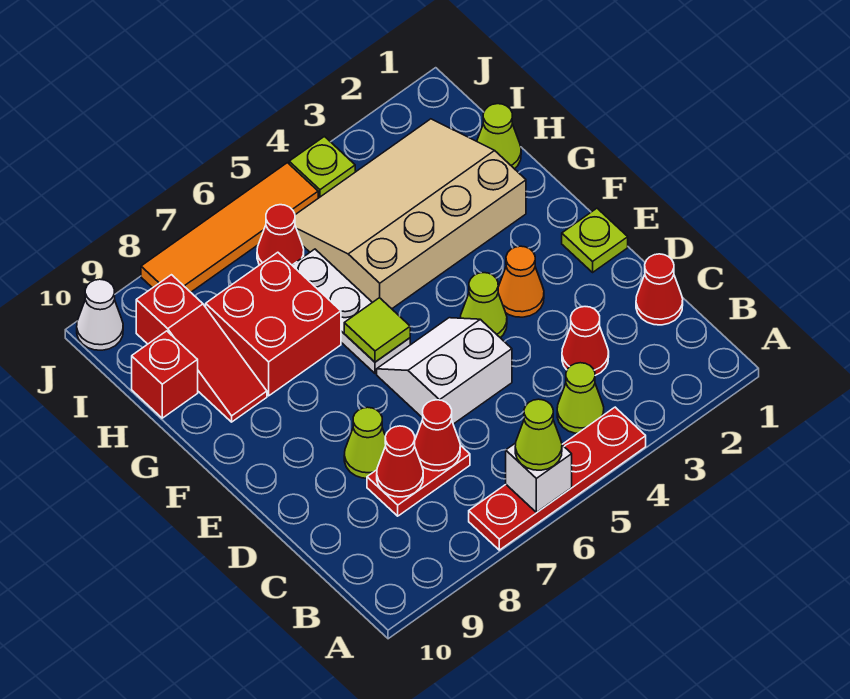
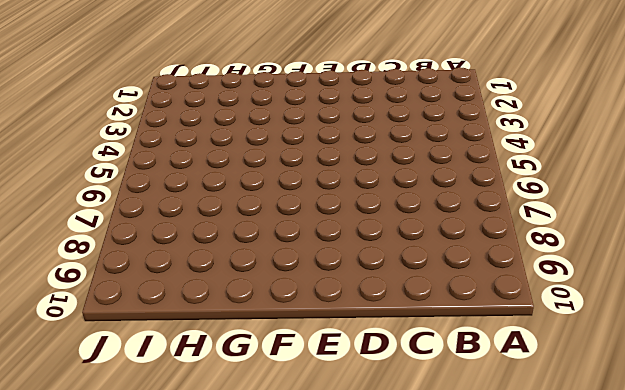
none -> red 1x4 plate [469,407,646,550]
none -> lime 1x1 cone [557,363,604,434]
none -> red 1x1 cone [636,254,683,325]

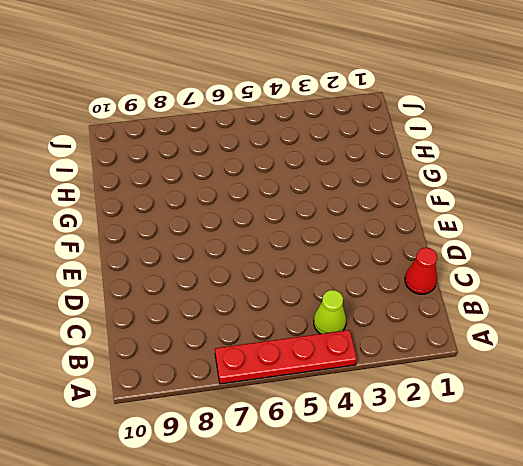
none -> red 1x1 cone [562,307,609,375]
none -> red 1x2 plate [367,445,470,516]
none -> white 2x2 slope [377,318,512,424]

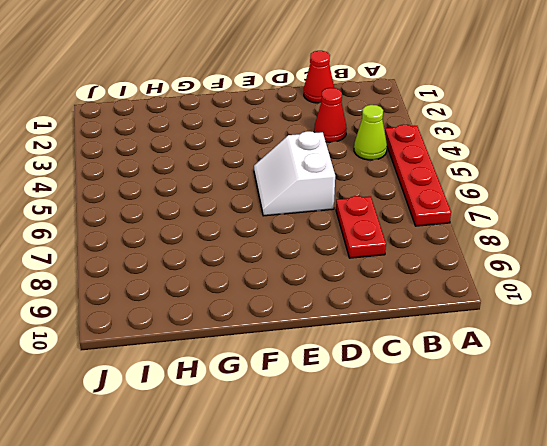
none -> lime 1x1 cone [344,407,386,478]
none -> lime 1x1 plate [562,208,628,272]
none -> orange 1x1 cone [498,246,544,317]

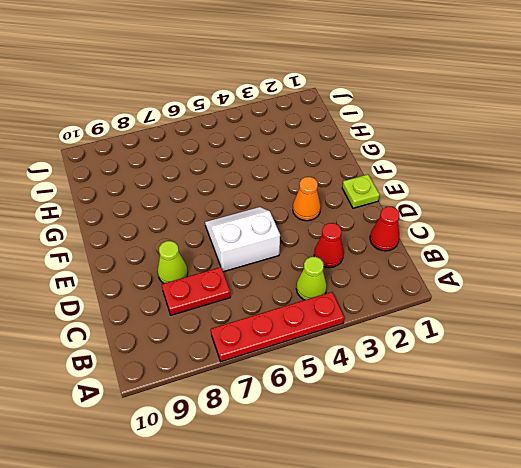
none -> lime 1x1 cone [461,273,507,337]
none -> white 1x3 plate [292,249,410,373]
none -> tan 3x4 slope [295,119,526,309]

